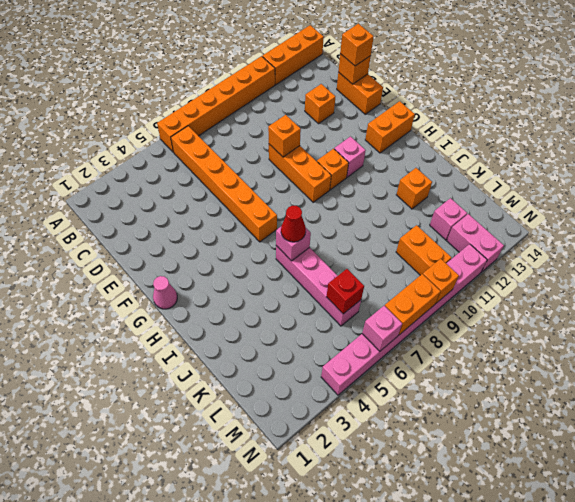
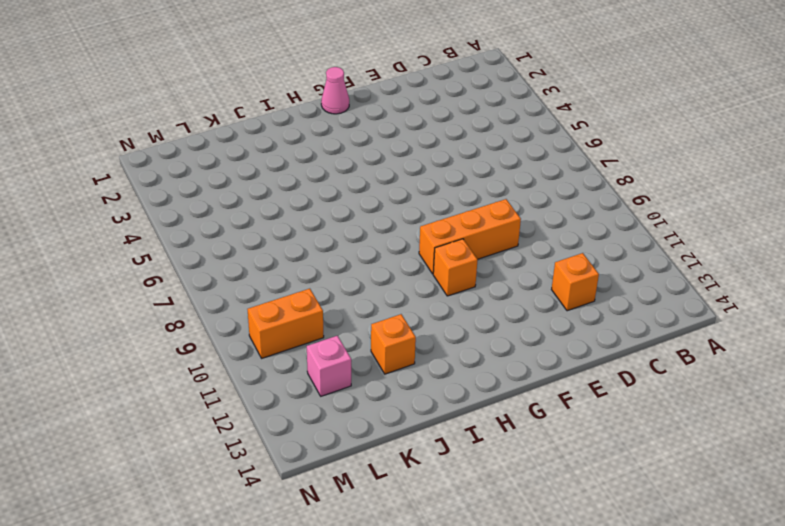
none -> orange 1x6 brick [157,56,275,152]
none -> orange 1x3 brick [262,25,324,85]
none -> orange 1x6 brick [171,126,277,242]

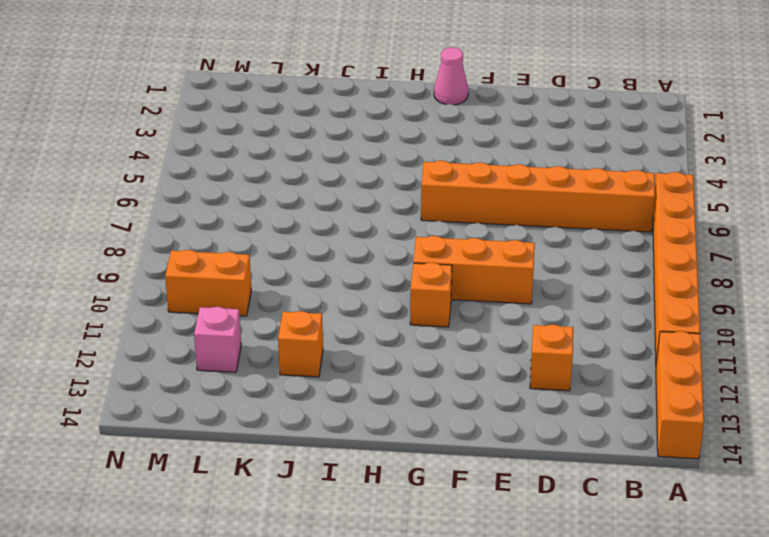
none -> orange 1x2 brick [337,72,383,114]
none -> pink 1x1 brick [334,137,366,177]
none -> orange 1x2 brick [365,101,415,153]

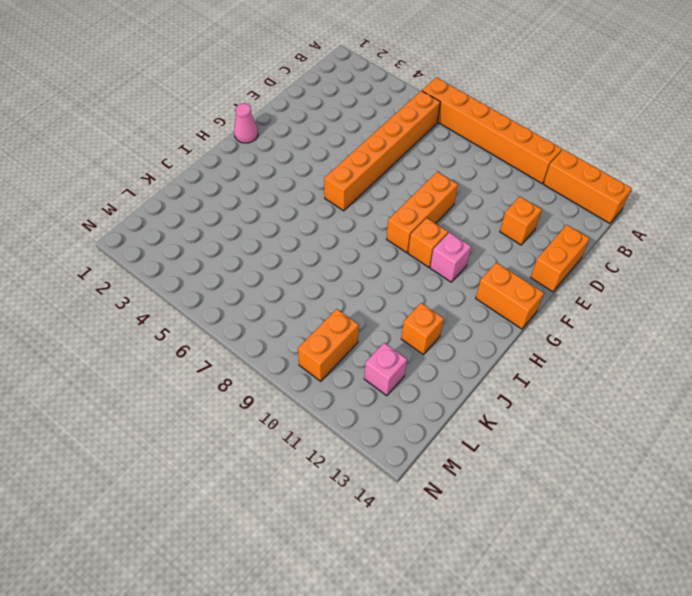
none -> pink 1x4 brick [276,246,361,326]
none -> pink 1x2 brick [447,214,504,272]
none -> pink 1x8 brick [321,244,487,395]

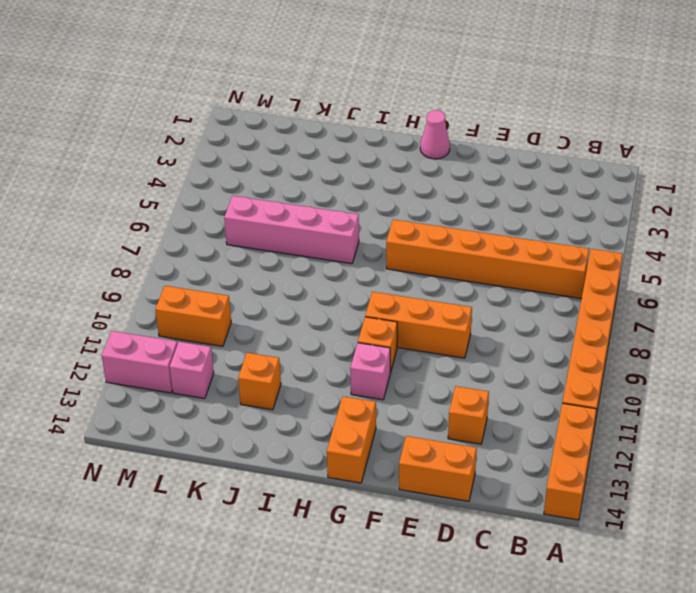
none -> pink 1x8 brick [321,244,487,395]
none -> orange 1x1 brick [338,54,371,84]
none -> orange 1x1 brick [268,115,301,157]

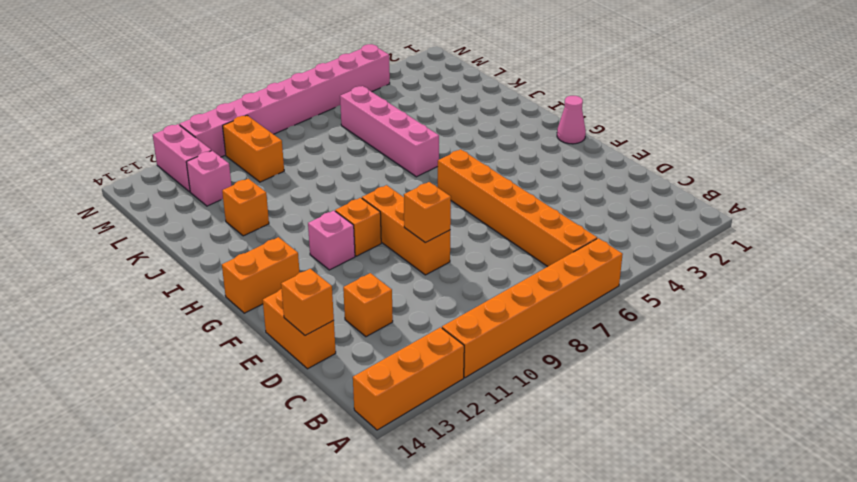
none -> pink 1x1 brick [276,227,311,261]
none -> red 1x1 brick [327,269,364,314]
none -> pink 1x1 brick [362,306,402,351]

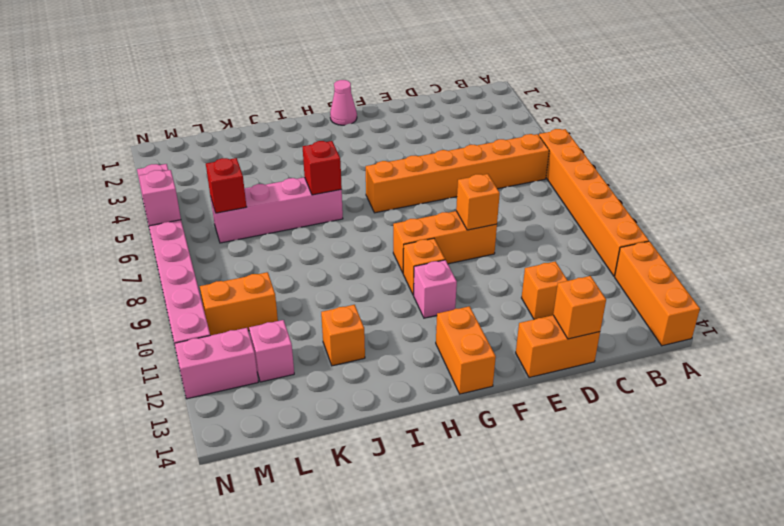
red 1x1 brick [303,141,342,195] -> pink 1x1 brick [276,227,311,261]
none -> orange 1x2 brick [385,274,440,335]
none -> orange 1x1 brick [423,259,459,304]
none -> orange 1x1 brick [340,24,374,66]

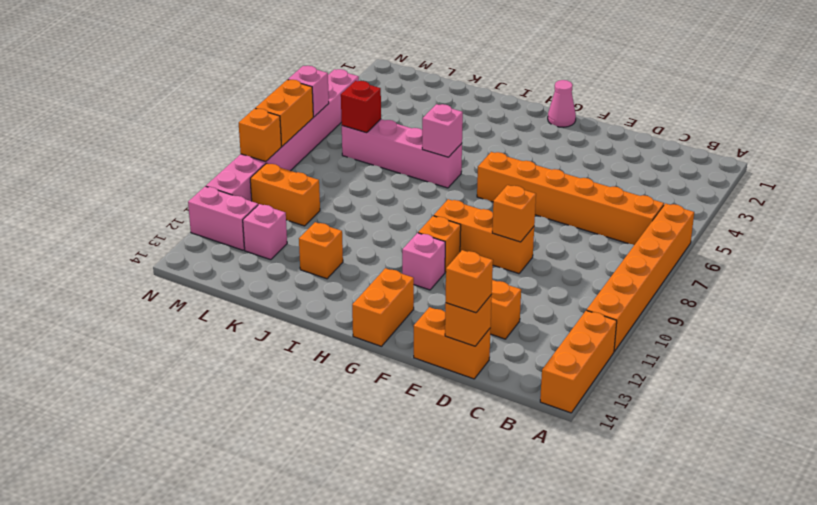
none -> red 1x1 cone [281,206,306,242]

